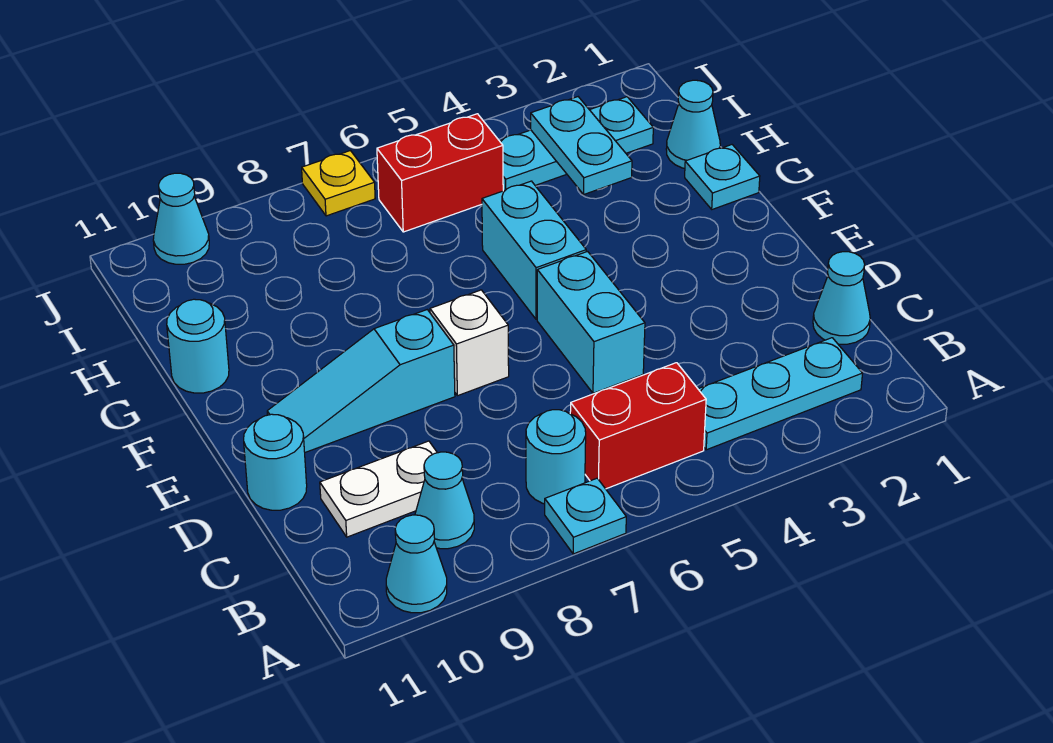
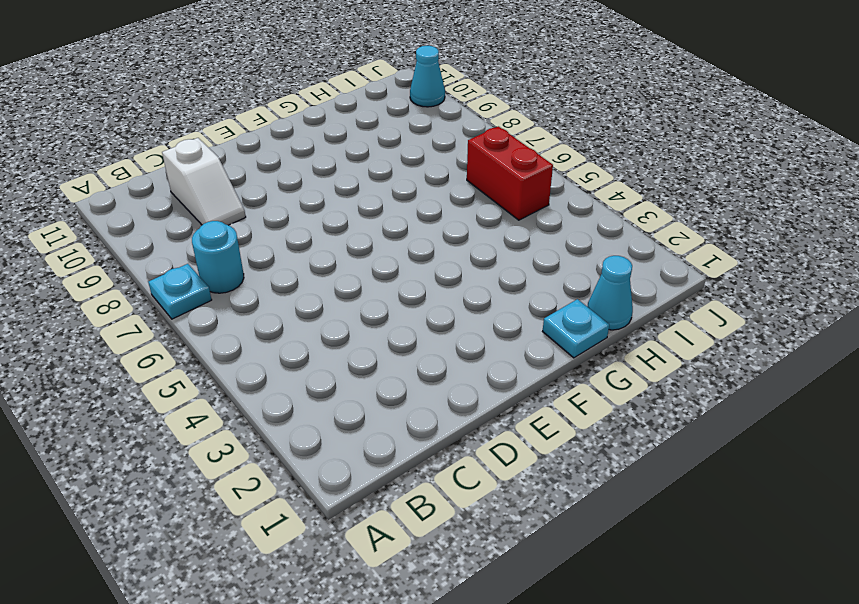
white 1x2 slope [162,138,246,225] -> white 1x2 plate [320,441,437,537]
none -> cyan 1x1 cone [386,515,447,613]
none -> cyan 1x3 plate [698,338,863,450]
none -> red 1x2 brick [570,363,706,489]

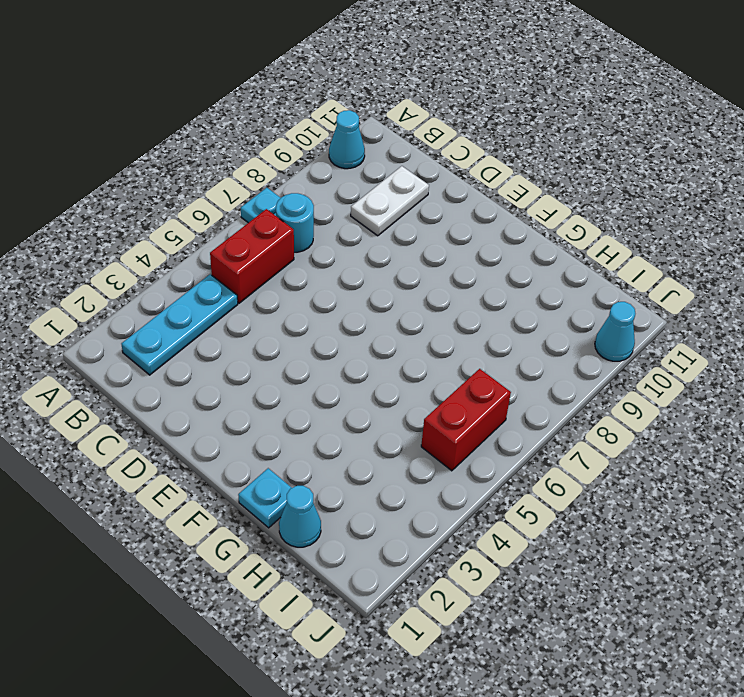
none -> cyan 1x1 cone [415,452,474,549]
none -> cyan 1x1 cone [813,252,870,344]
none -> cyan 1x2 brick [537,251,645,393]

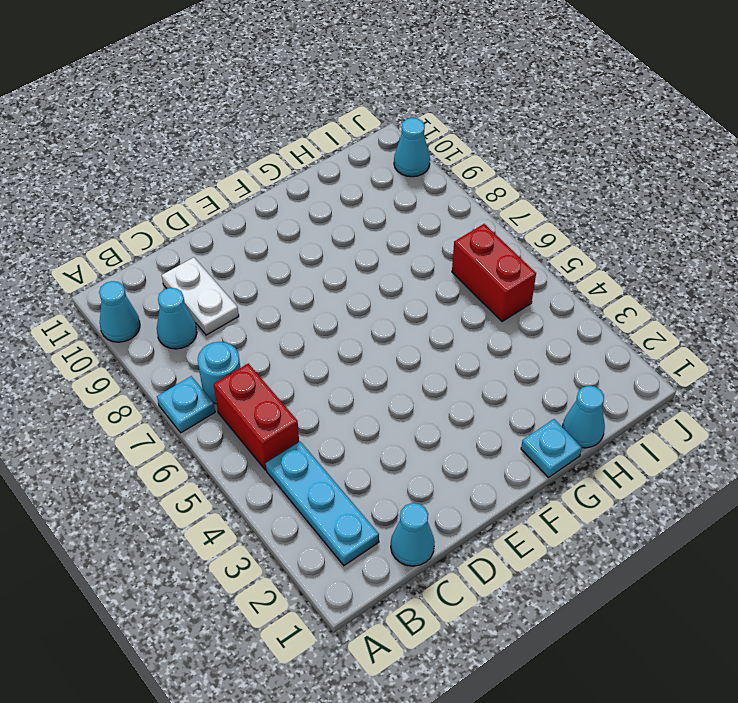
none -> cyan 1x2 brick [537,251,645,393]
none -> cyan 1x1 round brick [244,414,307,510]
none -> white 1x1 brick [430,290,509,396]

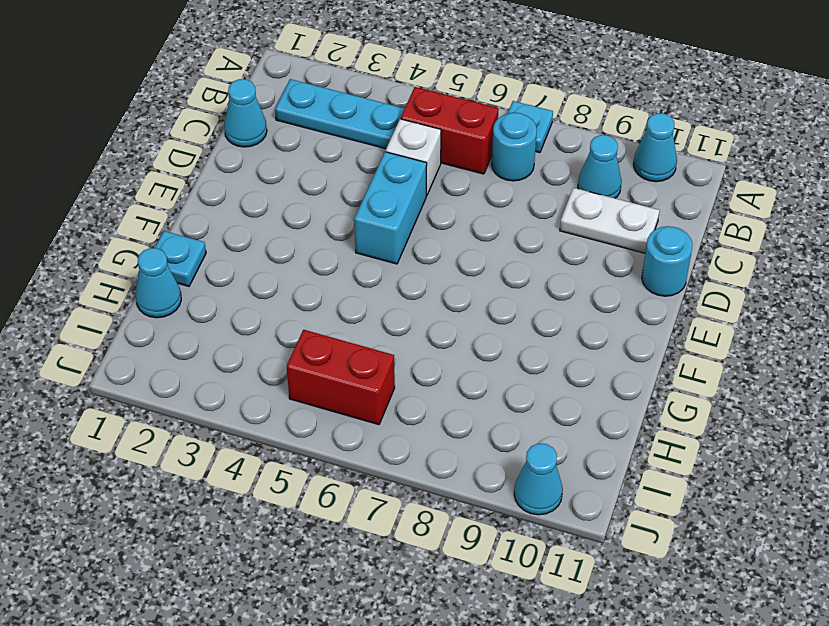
white 1x1 brick [386,119,441,196] -> white 1x1 brick moved to [430,290,509,396]
none -> cyan 1x3 slope [267,310,455,452]
none -> cyan 1x2 brick [482,181,586,319]
none -> cyan 1x1 round brick [167,299,229,393]

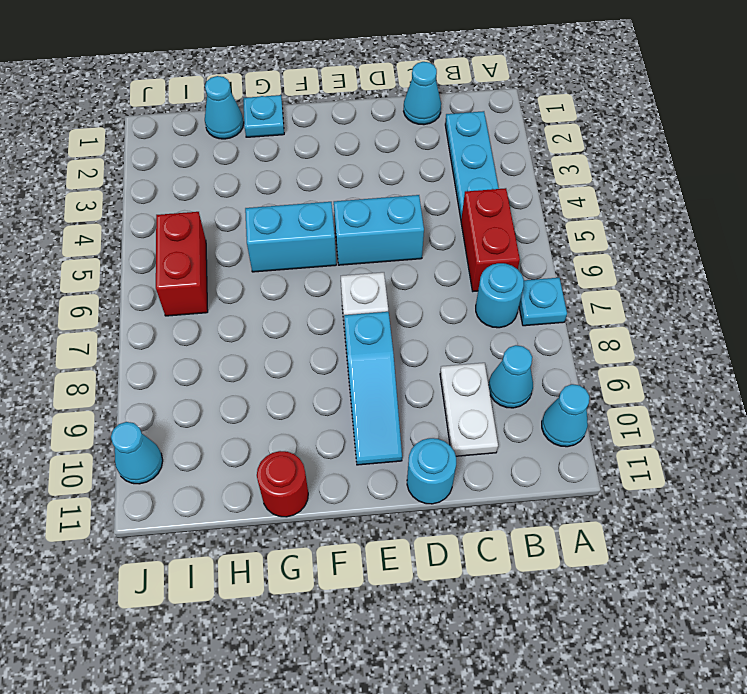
red 1x1 round brick [257,451,308,517] -> cyan 1x1 round brick [167,299,229,393]
none -> cyan 1x3 plate [500,97,653,191]
none -> yellow 1x1 plate [302,151,375,216]
none -> cyan 1x2 plate [531,97,632,194]

